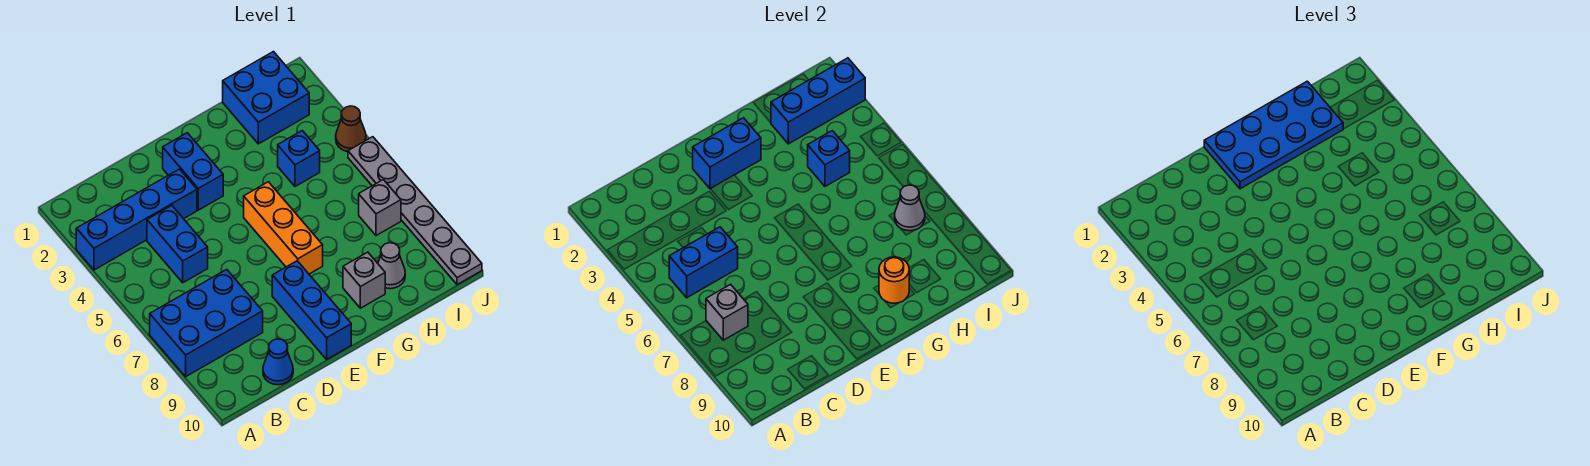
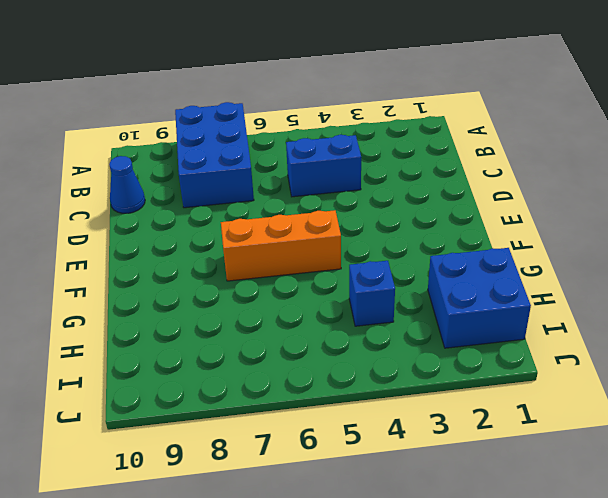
none -> blue 1x4 brick [76,169,197,270]
none -> blue 1x2 brick [163,133,223,210]
none -> blue 1x3 brick [272,261,351,359]

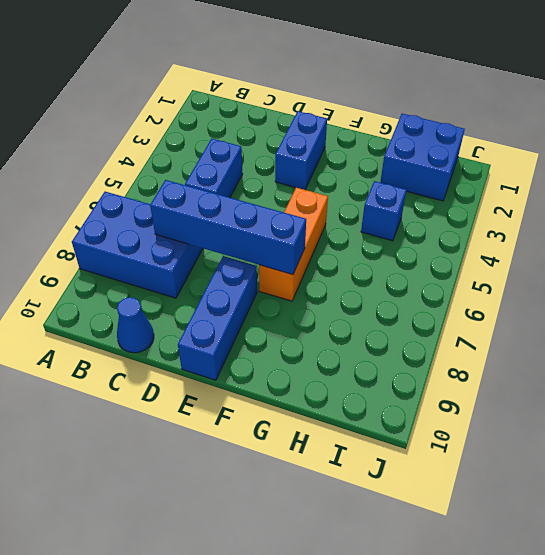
blue 1x4 brick [150,180,306,275] -> blue 1x4 brick moved to [76,169,197,270]
none -> grey 1x1 brick [343,252,385,308]
none -> grey 1x1 cone [378,243,405,289]
none -> grey 1x1 brick [359,180,401,236]

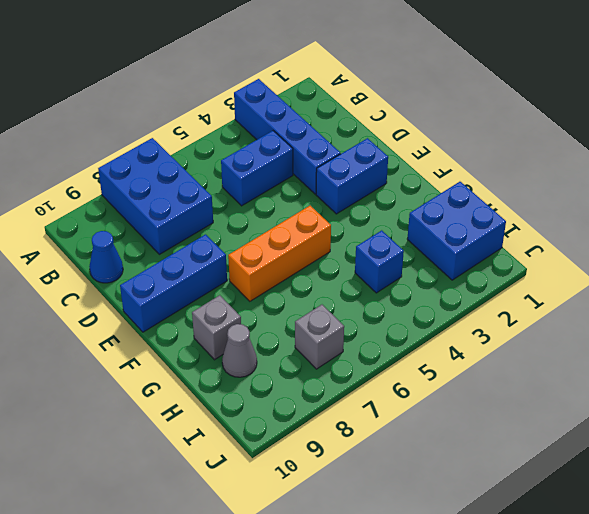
none -> brown 1x1 cone [336,106,366,152]
none -> grey 1x6 plate [348,137,482,285]
none -> blue 1x2 brick [669,227,738,298]

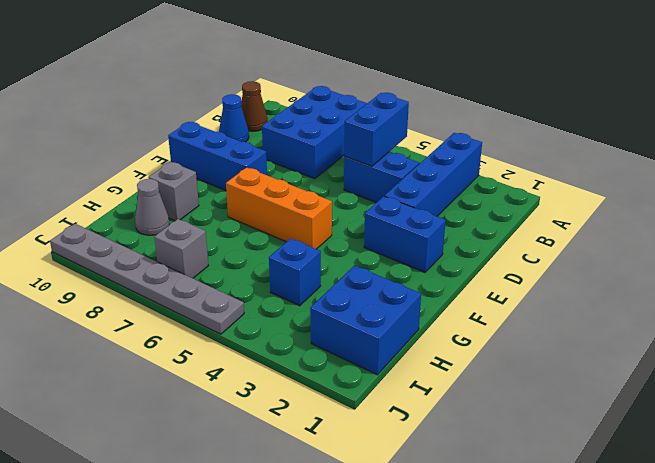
brown 1x1 cone [241,81,268,132] -> brown 1x1 cone moved to [336,106,366,152]
none -> grey 1x1 brick [706,284,748,340]
none -> blue 1x2 brick [693,118,761,189]
none -> orange 1x1 round brick [879,257,909,303]

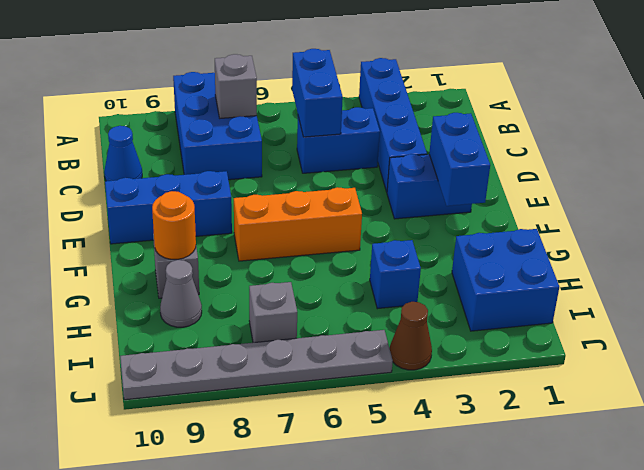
none -> blue 1x3 brick [771,58,865,144]
none -> blue 1x1 brick [808,131,850,186]
none -> grey 1x1 cone [895,185,925,231]

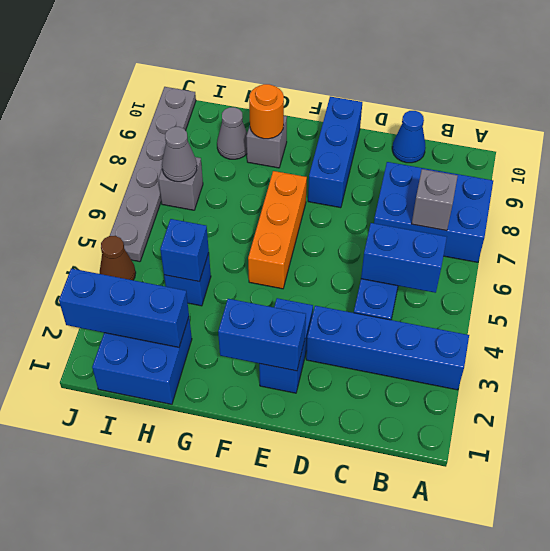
none -> blue 2x4 plate [1204,81,1343,189]

